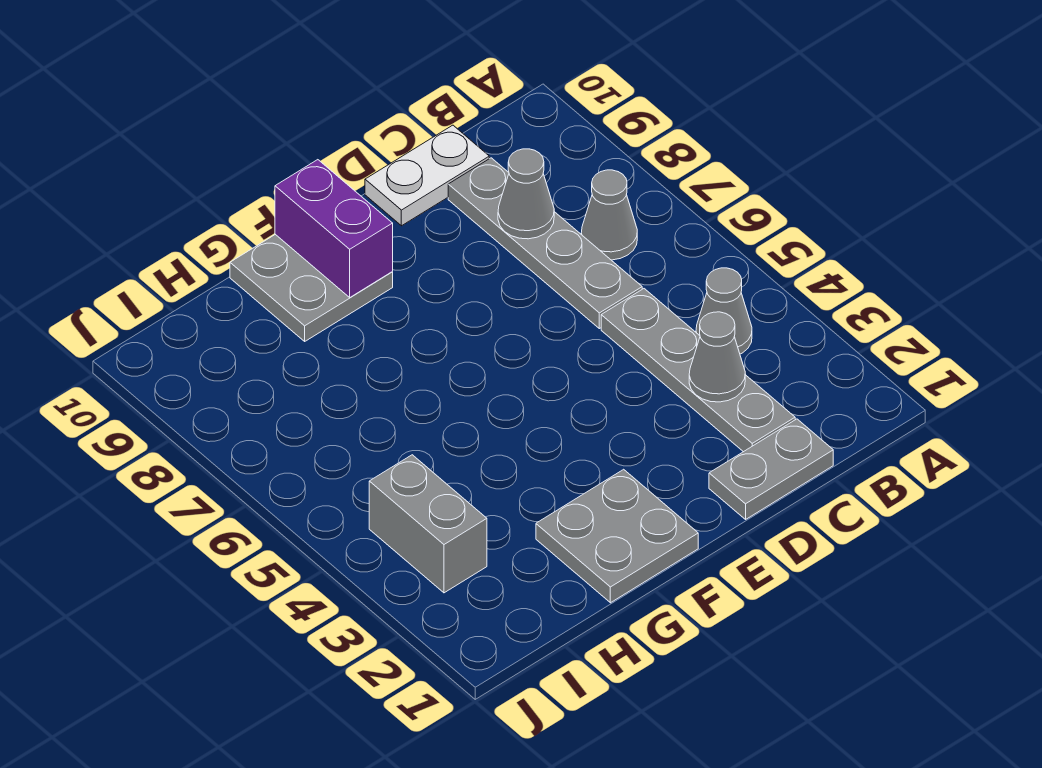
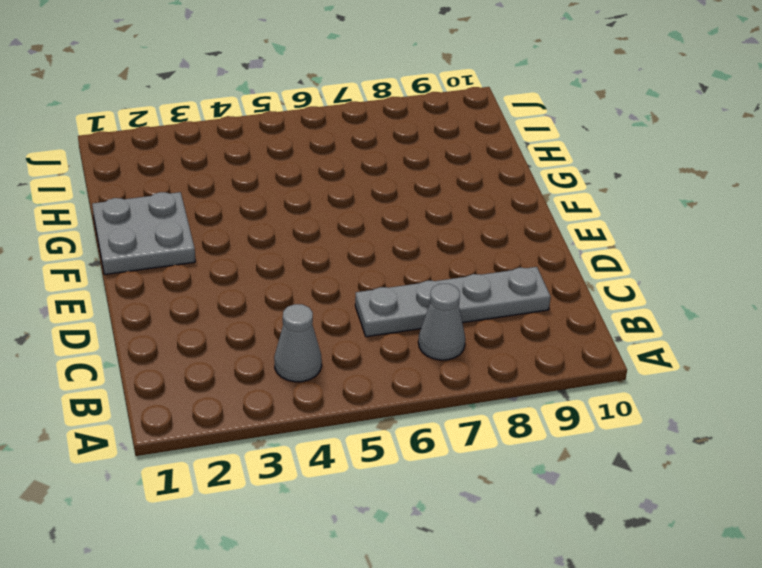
none -> grey 1x2 plate [709,419,833,519]
none -> grey 1x4 plate [601,289,795,452]
none -> white 1x2 plate [365,125,489,226]

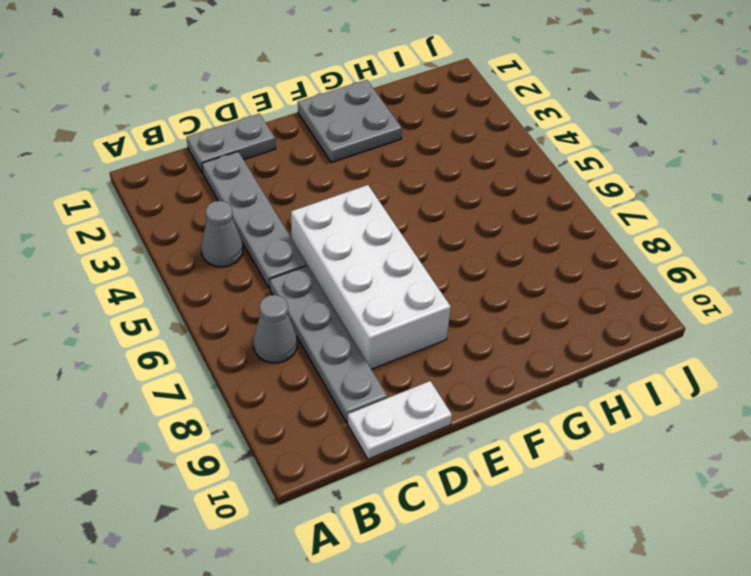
white 2x4 brick [291,185,451,369] -> none
none -> grey 2x2 plate [230,234,393,341]
none -> grey 1x2 brick [369,455,487,593]
none -> grey 1x1 cone [689,312,745,402]

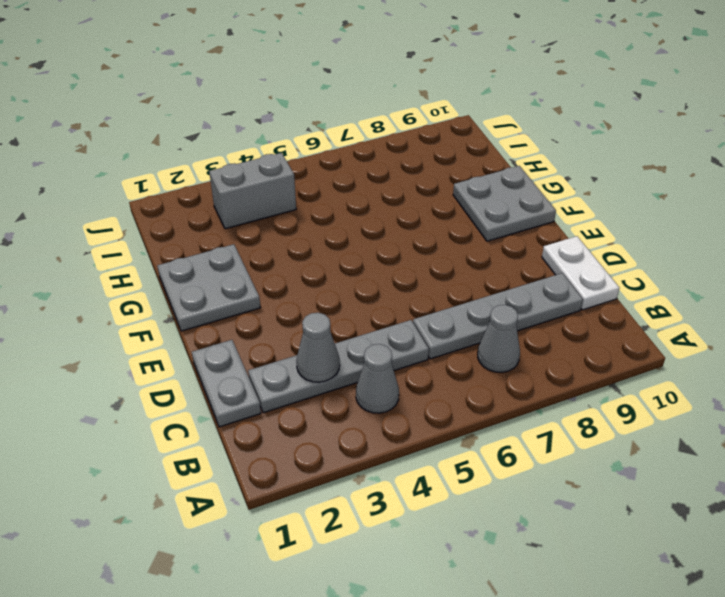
none -> grey 1x1 cone [498,149,554,239]
none -> purple 1x2 brick [275,160,393,297]

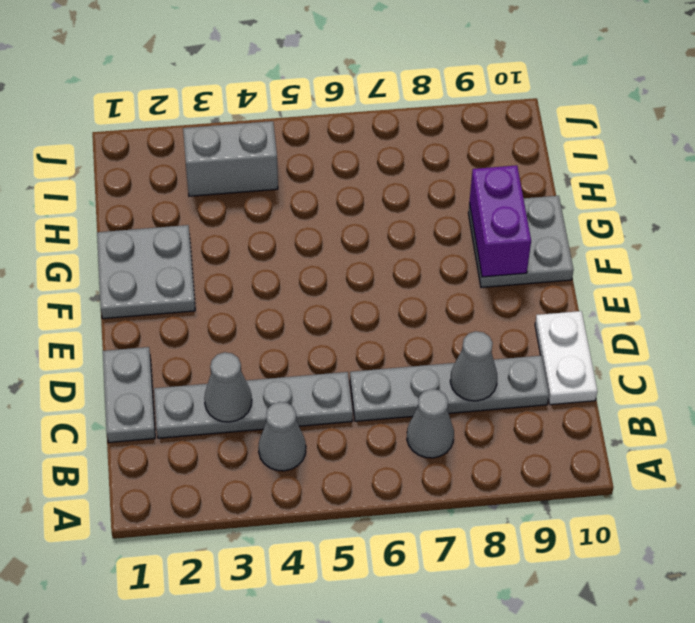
purple 1x2 brick [469,165,531,277] -> purple 1x2 brick turned to [275,160,393,297]

